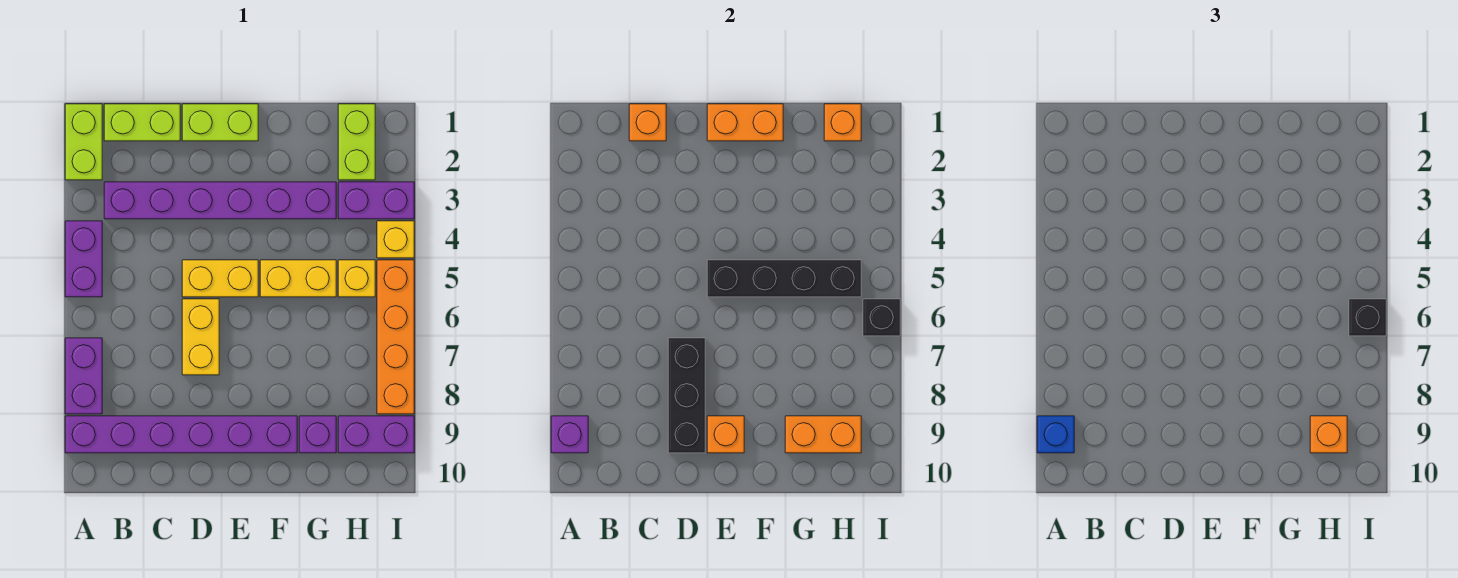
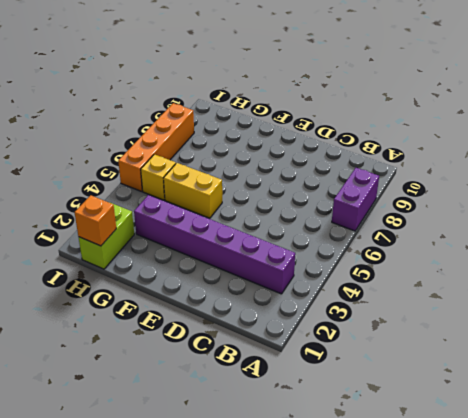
none -> lime 1x2 brick [65,104,102,180]
none -> purple 1x2 brick [65,221,102,297]
none -> purple 1x6 brick [65,416,297,453]

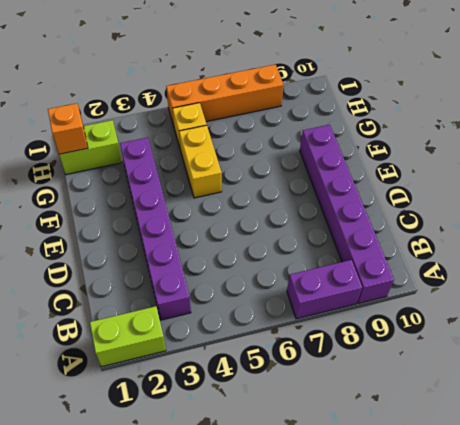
none -> purple 1x2 brick [65,221,102,297]
none -> lime 1x2 brick [104,104,180,141]
none -> lime 1x2 brick [182,104,258,141]

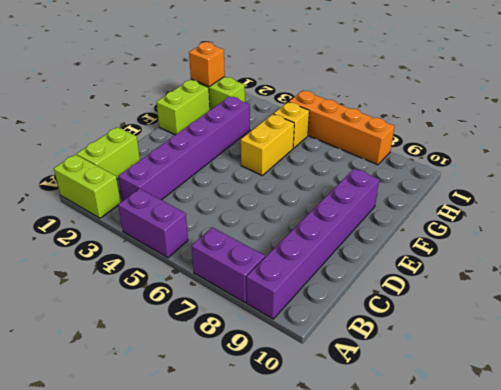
lime 1x2 brick [156,80,210,135] -> lime 1x2 brick moved to [182,104,258,141]
none -> yellow 1x2 brick [182,260,258,297]
none -> yellow 1x2 brick [182,299,219,375]
none -> purple 1x1 brick [299,416,336,453]

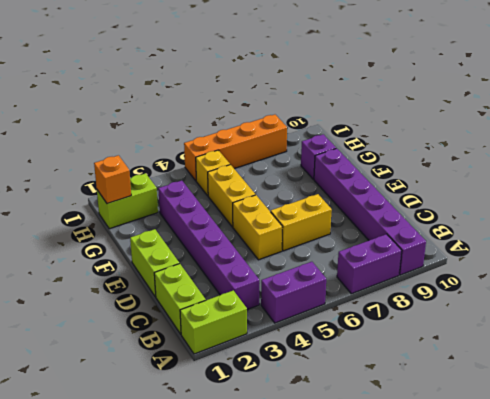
none -> purple 1x2 brick [338,182,414,219]
none -> purple 1x2 brick [338,416,414,453]
none -> yellow 1x1 brick [377,221,414,258]

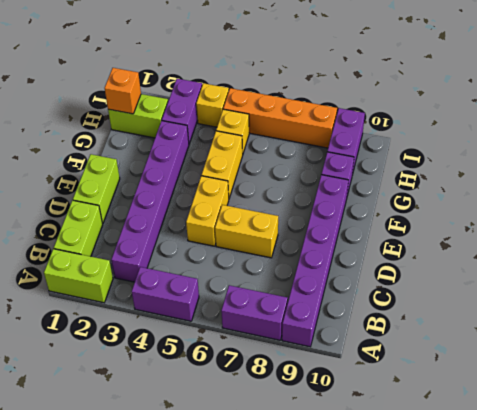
none -> purple 1x1 brick [551,416,588,453]
none -> orange 1x1 brick [629,104,666,141]
none -> black 1x3 brick [668,338,705,453]

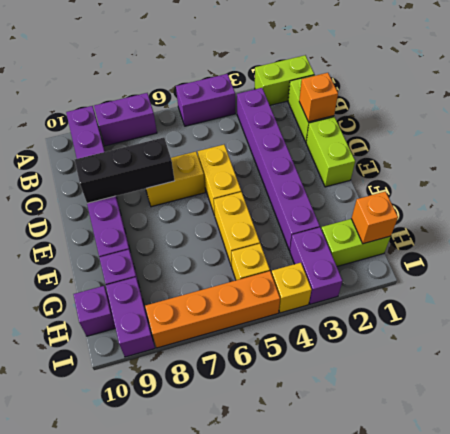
purple 1x1 brick [74,286,115,336] -> purple 1x1 brick moved to [551,416,588,453]
none -> orange 1x2 brick [707,104,783,141]
none -> black 1x4 brick [707,260,861,297]
none -> orange 1x1 brick [707,416,744,453]

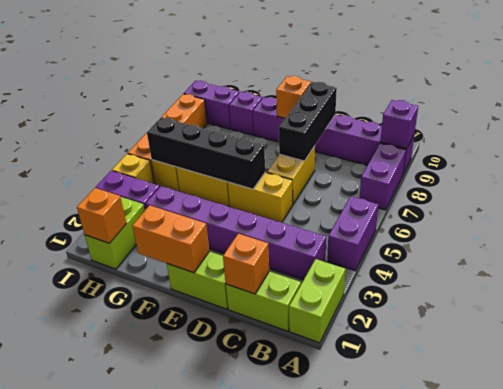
none -> orange 1x2 brick [785,416,861,453]
none -> black 1x1 brick [863,299,900,336]
none -> blue 1x1 brick [1037,416,1074,453]

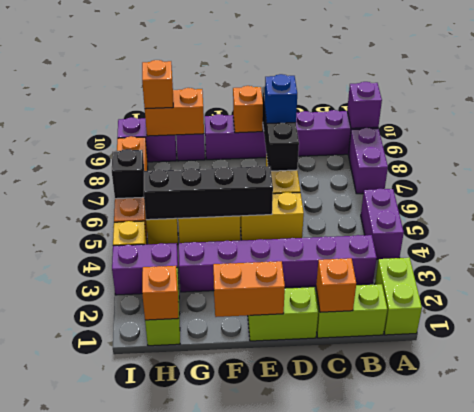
blue 1x1 brick [265,74,297,124] -> blue 1x1 brick moved to [1037,416,1074,453]
none -> black 1x1 brick [1349,299,1386,336]

